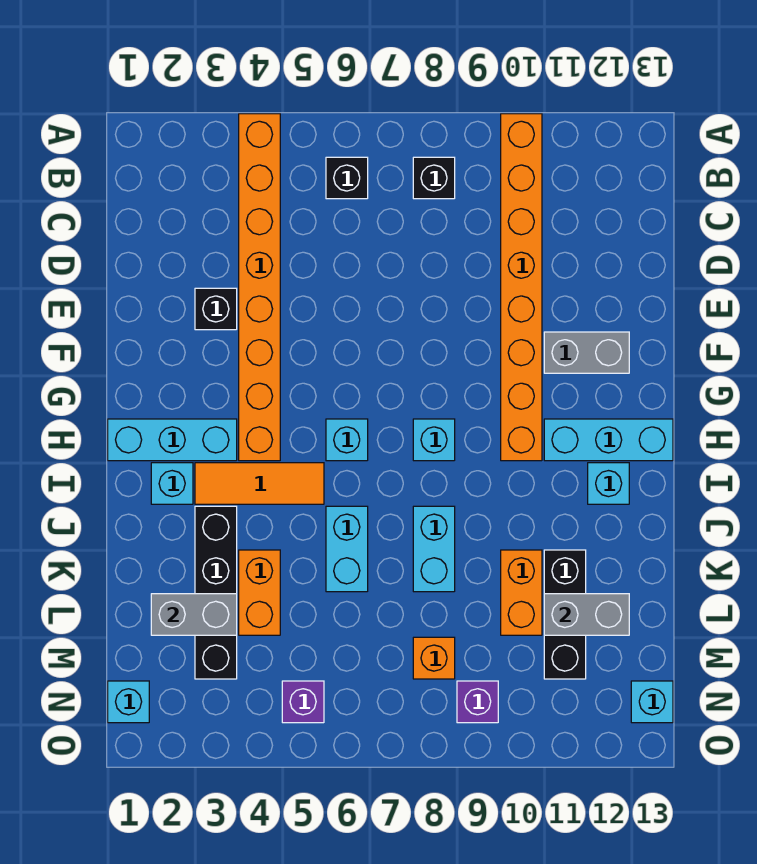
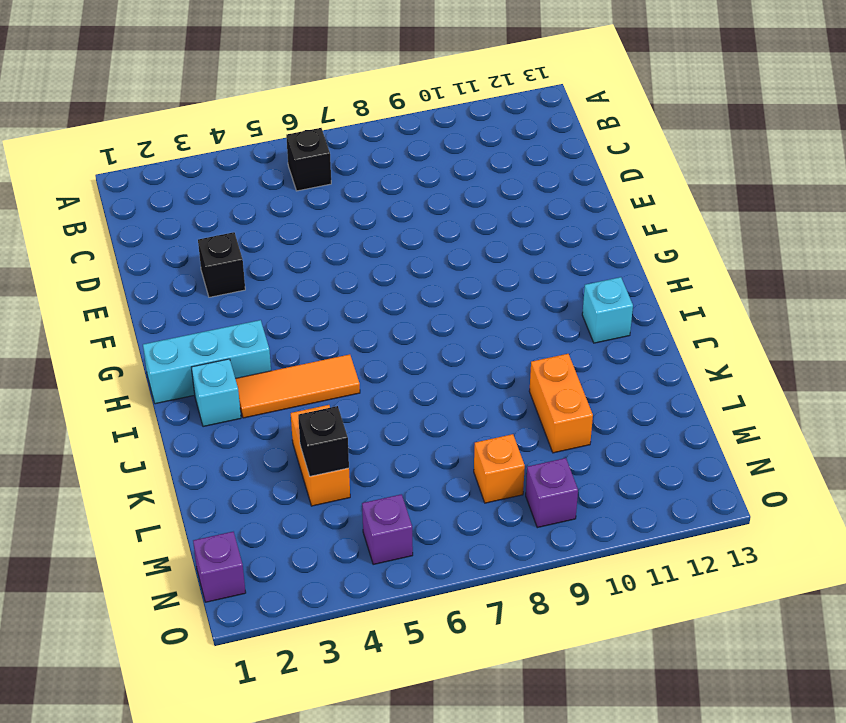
black 1x1 brick [298,406,349,476] -> black 1x1 brick moved to [413,157,455,199]
purple 1x1 brick [193,532,246,602] -> cyan 1x1 brick [108,681,149,723]
none -> orange 1x8 brick [239,114,280,461]
none -> orange 1x8 brick [501,114,542,461]
none -> grey 1x2 brick [544,332,629,373]

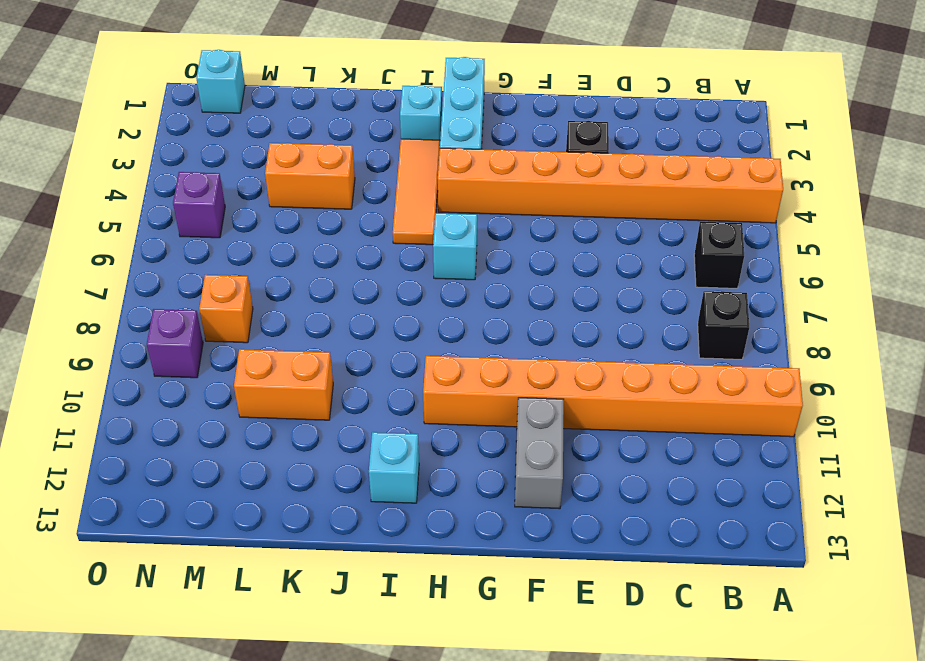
none -> cyan 1x1 brick [413,419,455,461]
none -> cyan 1x3 brick [544,419,673,461]
none -> black 1x4 brick [195,506,237,679]

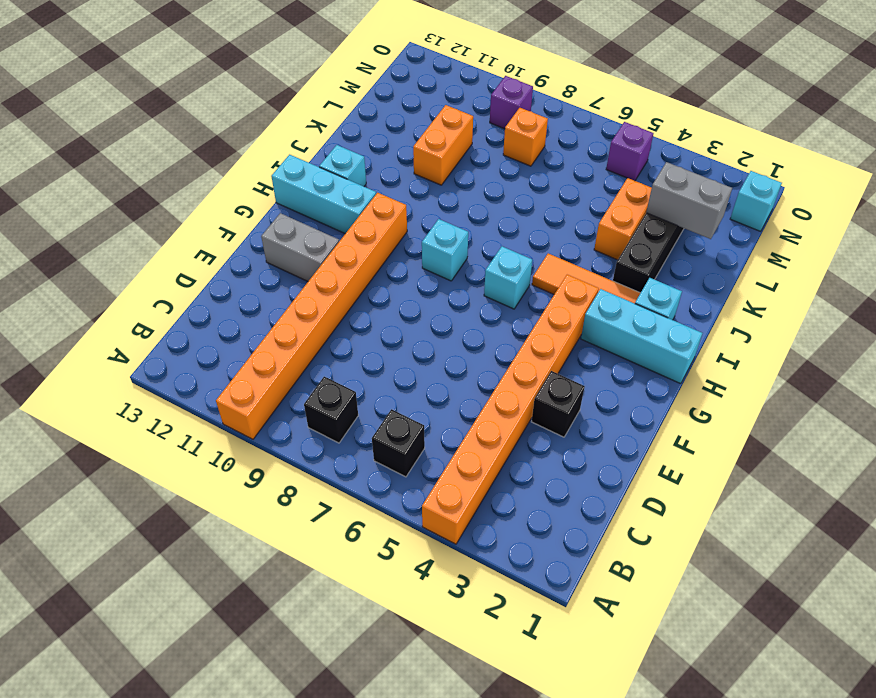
none -> cyan 1x2 brick [326,506,368,592]
none -> cyan 1x2 brick [413,506,455,592]
none -> black 1x3 brick [544,550,586,679]

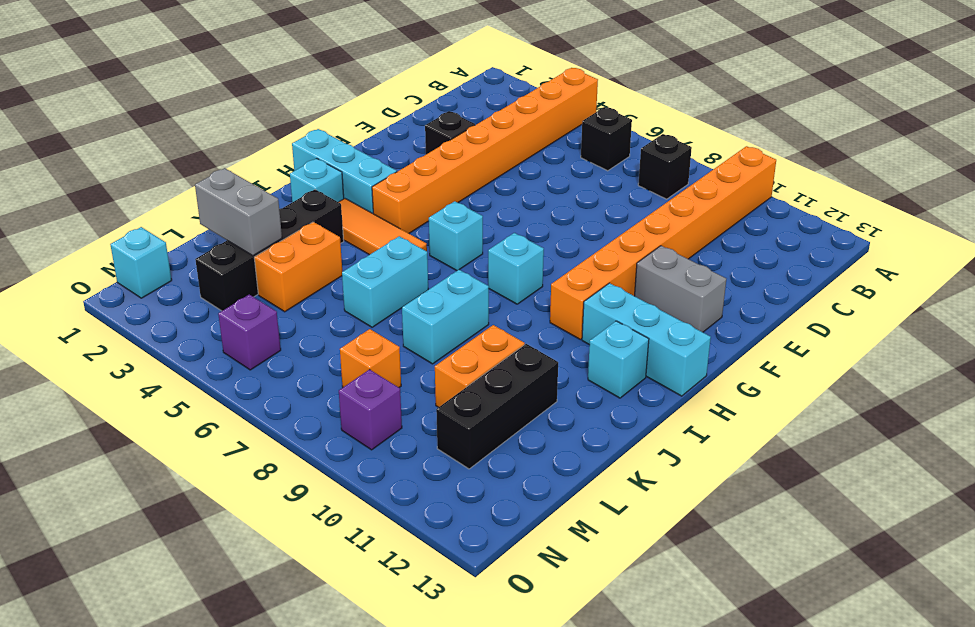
none -> cyan 1x1 brick [631,681,673,723]
none -> grey 1x2 brick [544,594,629,635]

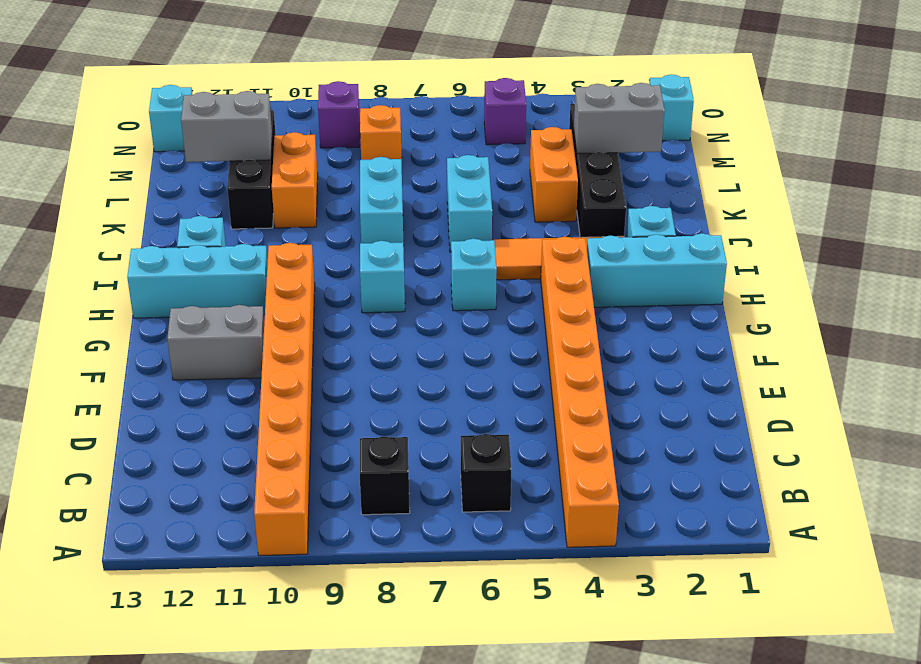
none -> black 1x1 brick [195,288,237,330]

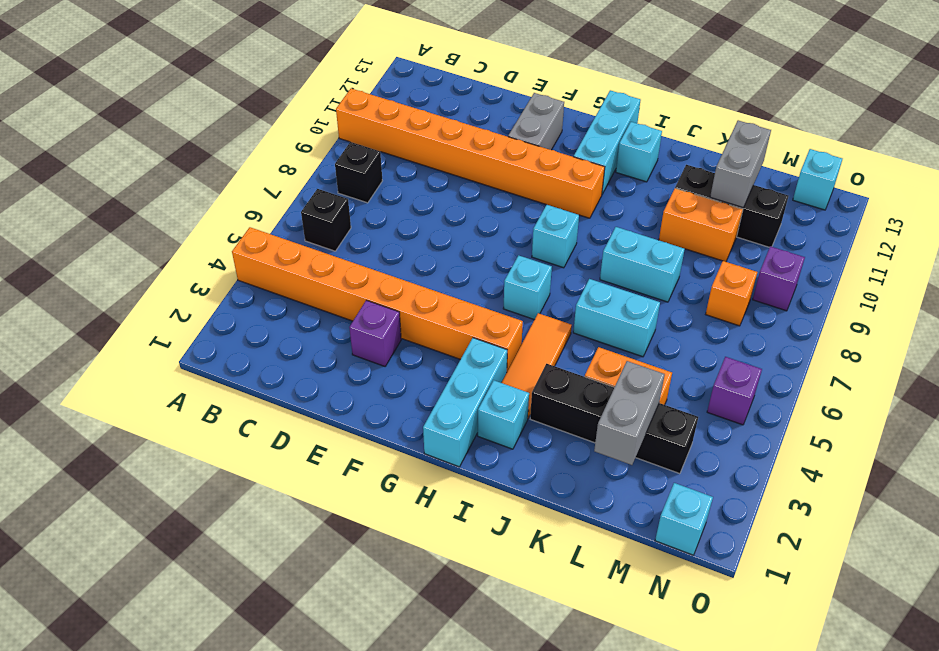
purple 1x1 brick [349,300,401,366] -> black 1x1 brick [195,288,237,330]

